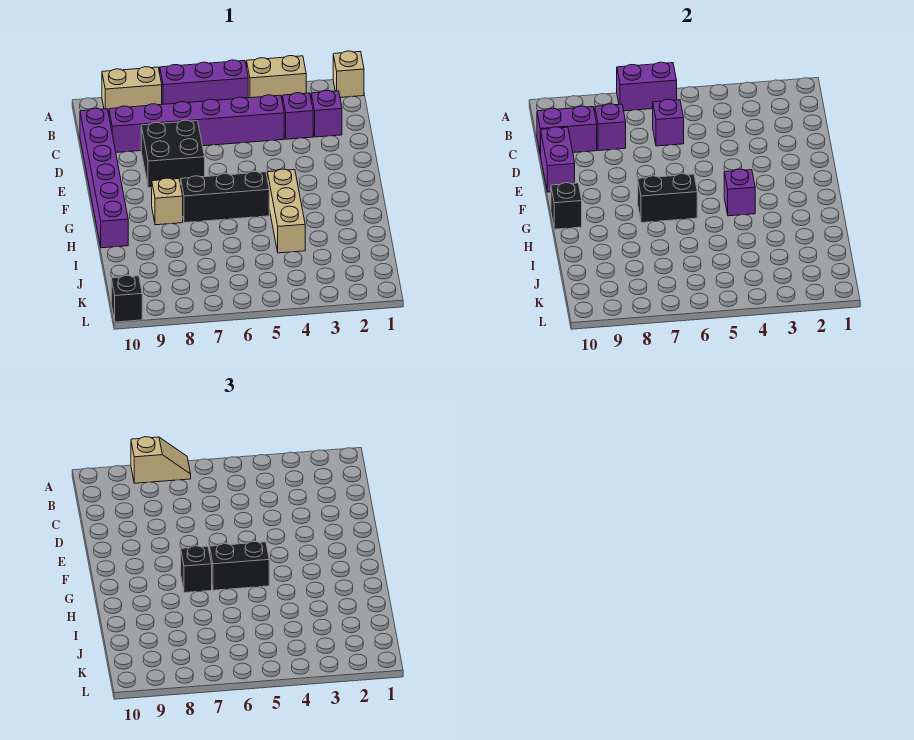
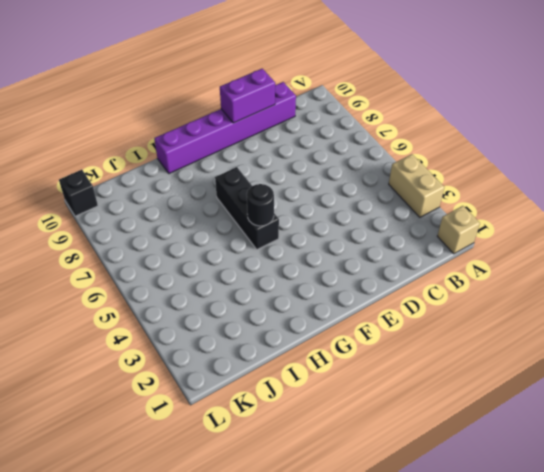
black 1x1 round brick [247,184,274,226] -> none
none -> purple 1x3 brick [160,60,248,104]
none -> tan 1x2 brick [102,67,162,114]
none -> purple 1x1 brick [311,90,342,137]

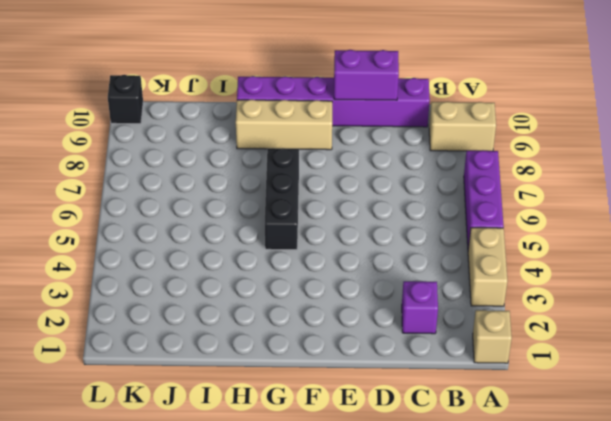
tan 1x2 brick [429,102,496,151] -> tan 1x2 brick turned to [102,67,162,114]
tan 1x3 brick [236,100,332,150] -> tan 1x3 brick moved to [267,169,305,253]
none -> purple 1x1 brick [282,93,313,139]
none -> purple 1x6 brick [109,95,284,152]
none -> black 2x2 brick [141,120,205,188]

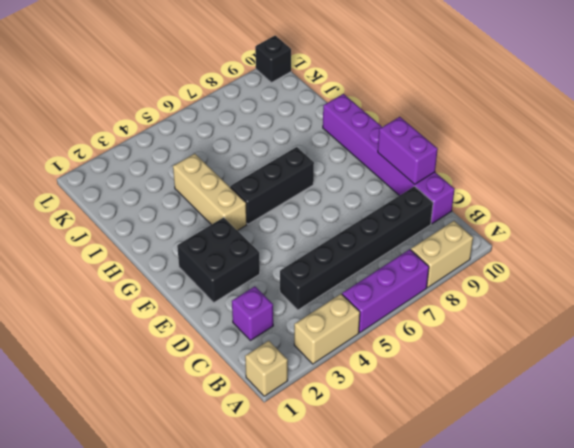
black 1x6 brick [280,186,433,310] -> purple 1x6 brick [109,95,284,152]
black 2x2 brick [177,218,260,302] -> black 2x2 brick moved to [141,120,205,188]
none -> purple 1x1 brick [282,93,313,139]
none -> tan 1x1 brick [152,178,183,225]
none -> purple 1x2 brick [617,62,677,111]

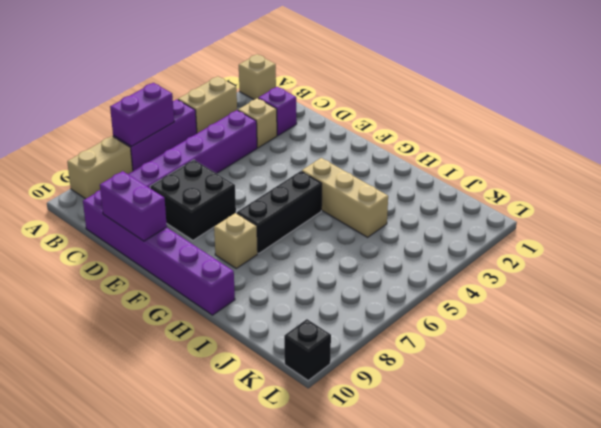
tan 1x1 brick [238,98,277,148] -> purple 1x1 brick [282,93,313,139]
none -> purple 1x1 brick [653,99,684,146]
none -> purple 1x1 brick [595,104,626,151]
none -> purple 1x2 brick [537,106,597,155]

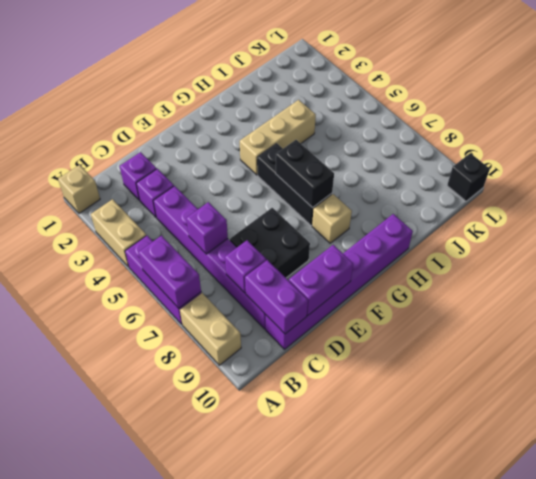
none -> purple 1x1 brick [724,169,755,216]
none -> black 1x1 brick [551,183,582,229]
none -> tan 1x2 slope [131,437,191,483]

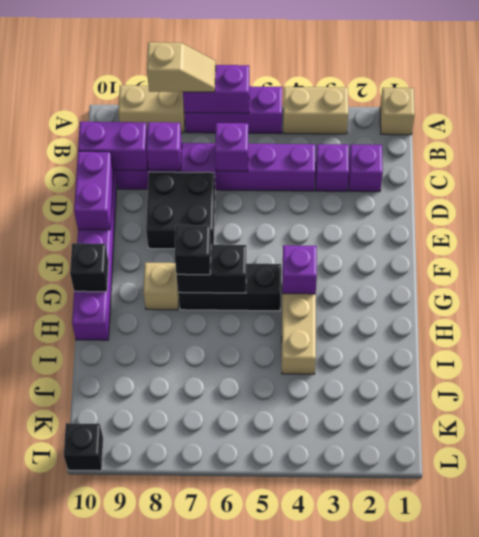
none -> black 1x2 brick [210,541,269,590]

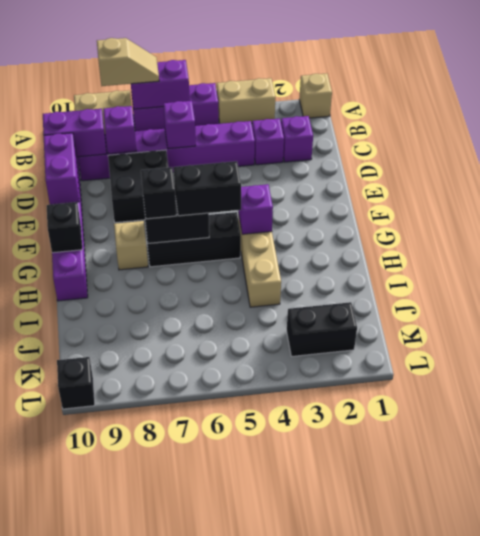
black 1x2 brick [287,302,357,356] -> none

